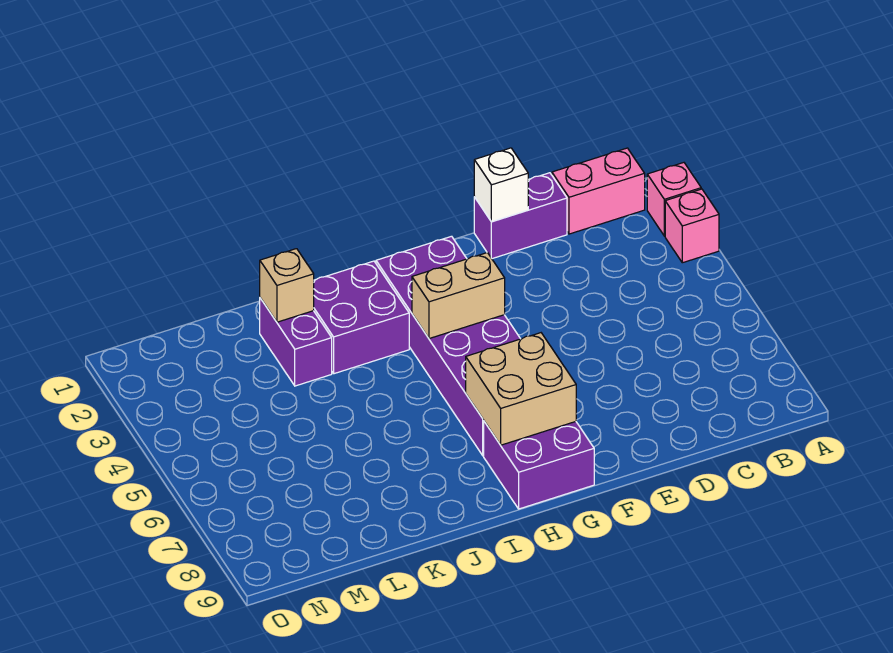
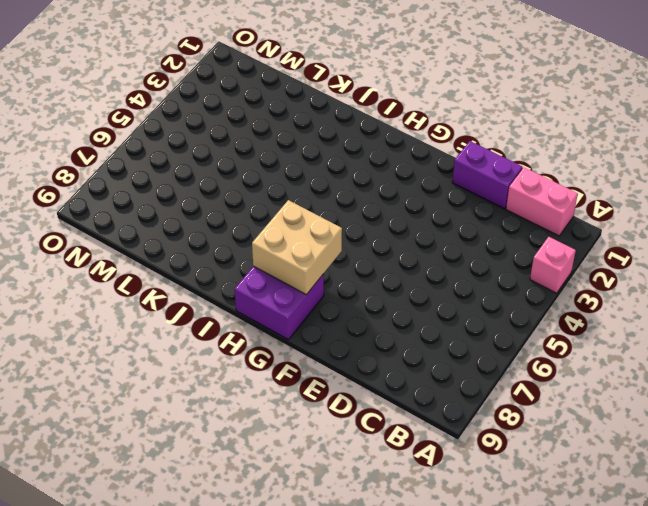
none -> pink 1x1 brick [647,163,701,236]
none -> purple 2x6 brick [376,236,520,456]
none -> purple 2x2 brick [314,261,409,374]

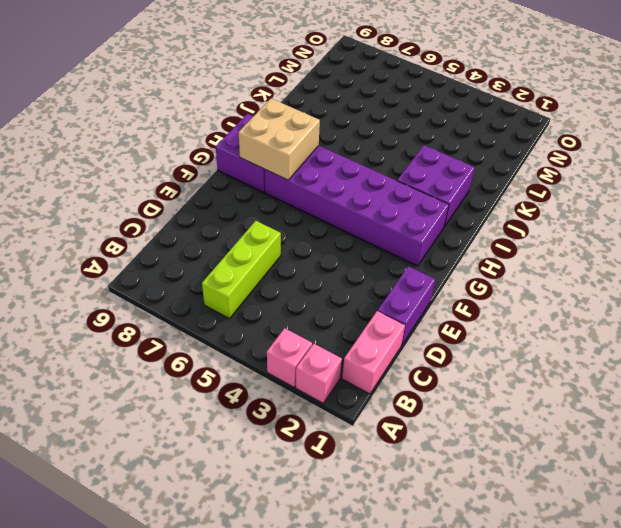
lime 1x3 brick [202,221,281,318] -> none
none -> purple 1x2 brick [260,298,332,386]
none -> white 1x1 brick [474,148,528,222]
none -> tan 1x2 brick [412,253,505,339]

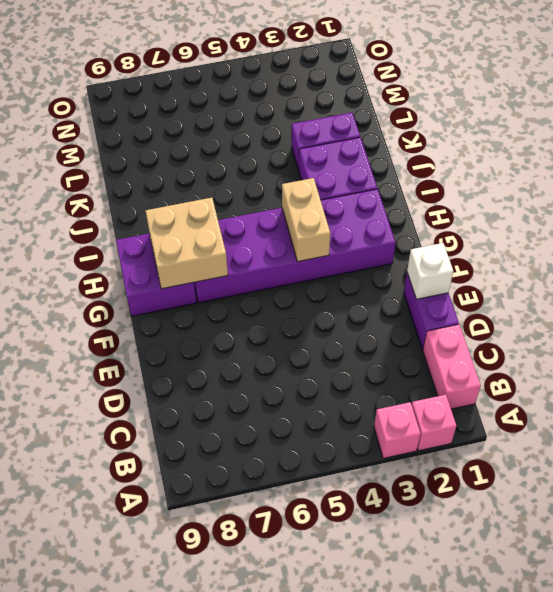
none -> tan 1x1 brick [260,249,314,322]

